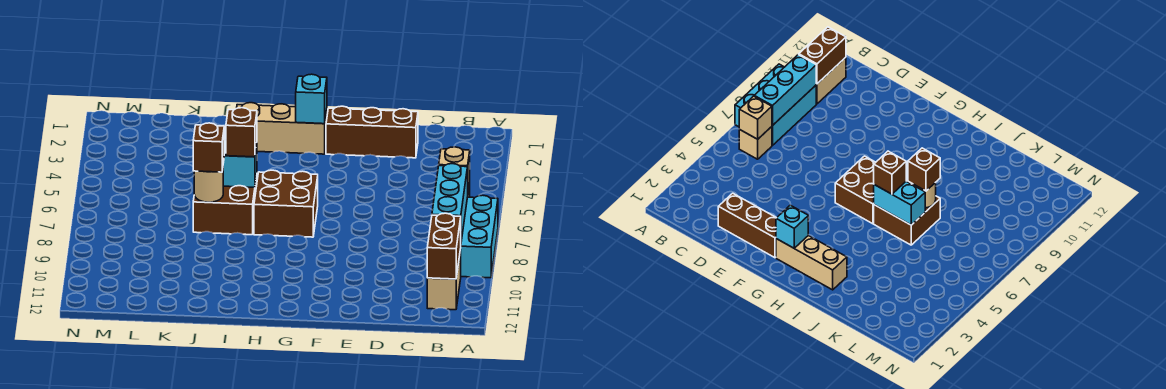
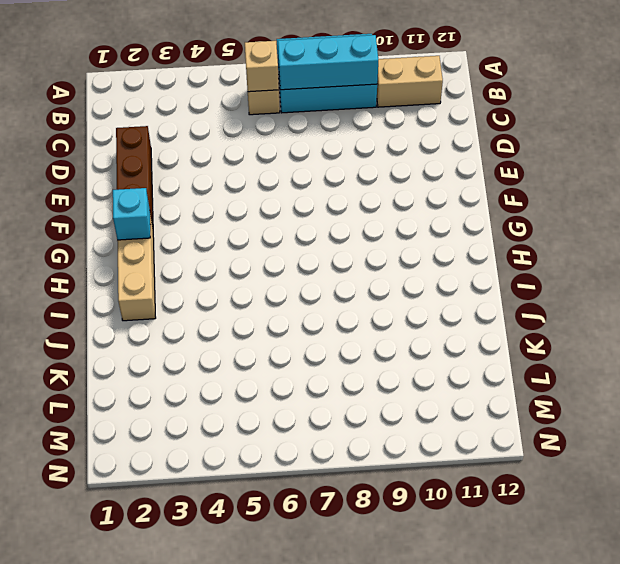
none -> brown 2x2 brick [254,170,318,237]
none -> brown 2x2 brick [193,176,257,235]
none -> brown 1x2 brick [427,213,461,279]

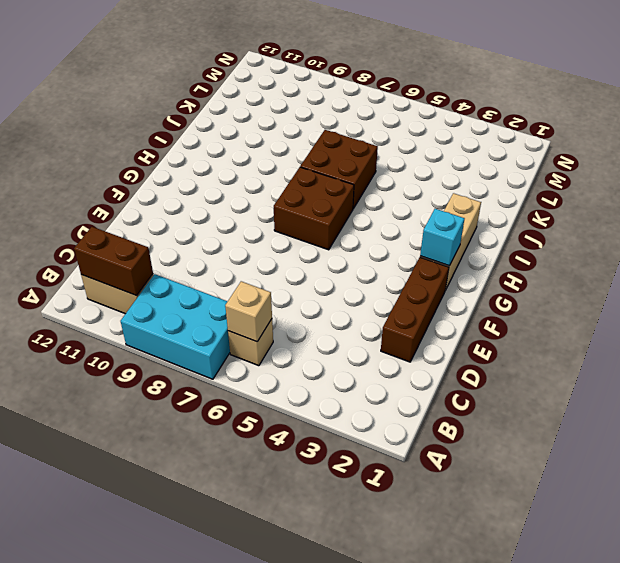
none -> cyan 1x3 brick [432,164,468,241]
none -> cyan 1x2 brick [223,140,257,188]
none -> tan 1x1 round brick [194,170,223,202]

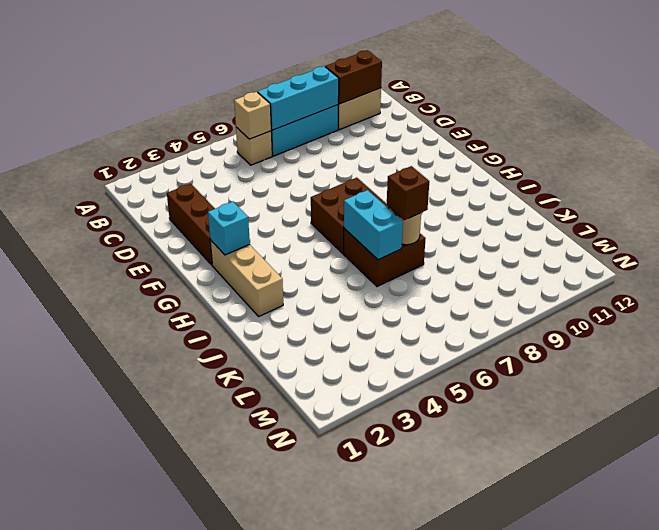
none -> brown 1x1 brick [226,108,257,157]

